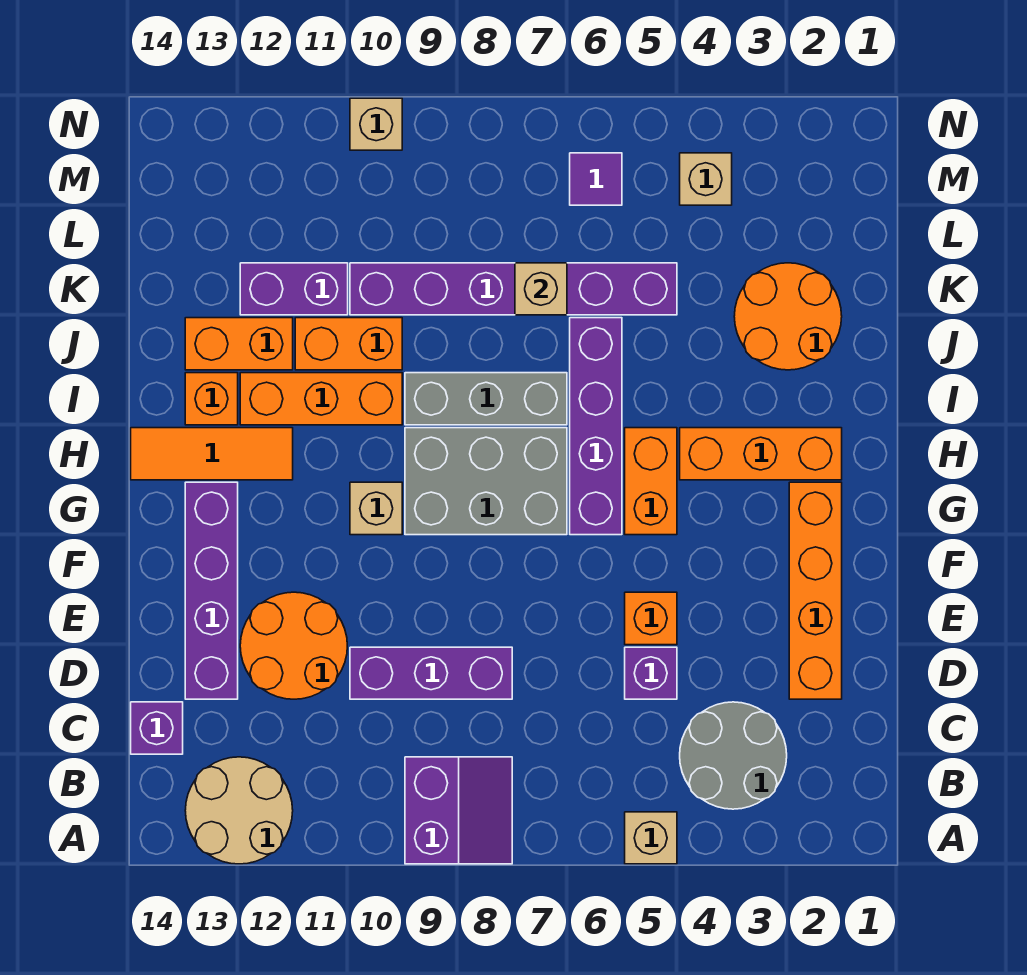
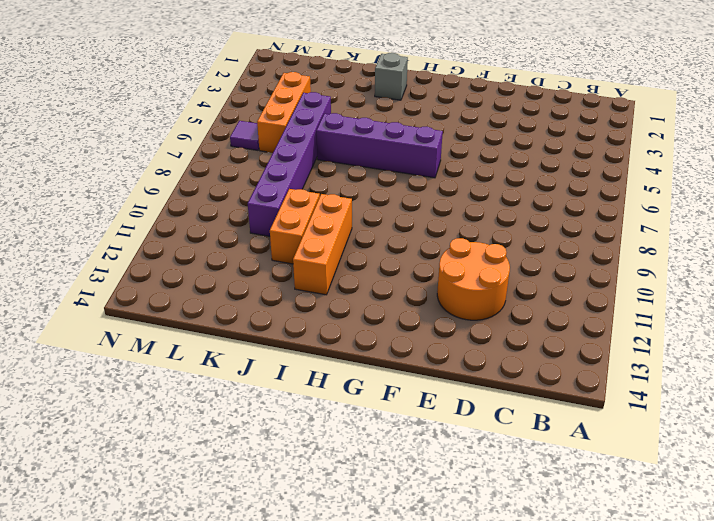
grey 1x1 brick [375,53,408,100] -> none
orange 1x3 brick [257,72,311,153] -> orange 1x3 brick moved to [680,428,842,480]
none -> tan 1x1 brick [625,812,677,864]
none -> purple 2x2 slope [405,757,512,864]
none -> tan 2x2 round brick [185,757,293,864]

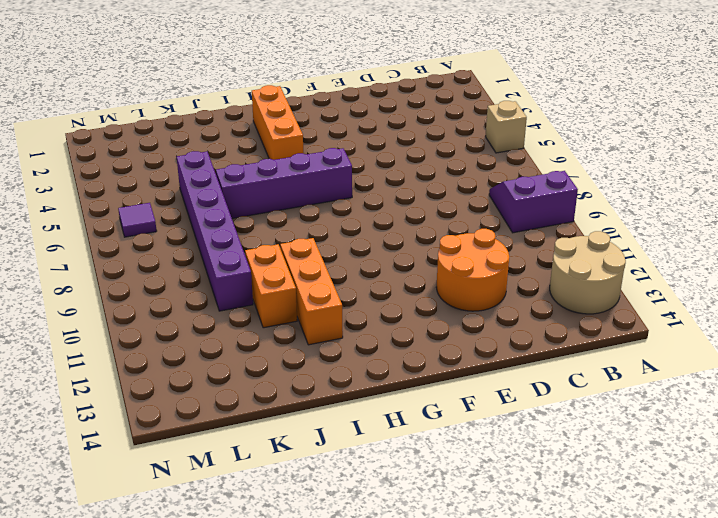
none -> grey 2x2 round brick [680,702,787,809]
none -> purple 1x1 brick [131,702,183,754]
none -> orange 1x4 brick [789,482,842,699]

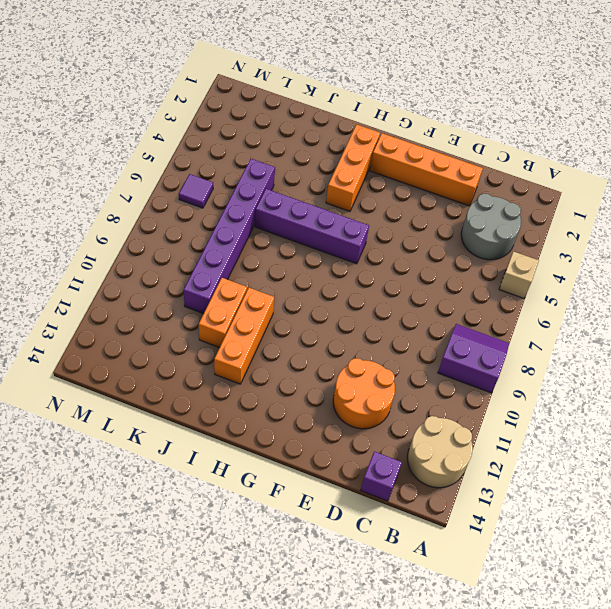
none -> purple 1x1 brick [625,647,677,699]
none -> purple 1x3 brick [350,647,512,699]
none -> purple 1x4 brick [185,482,238,699]

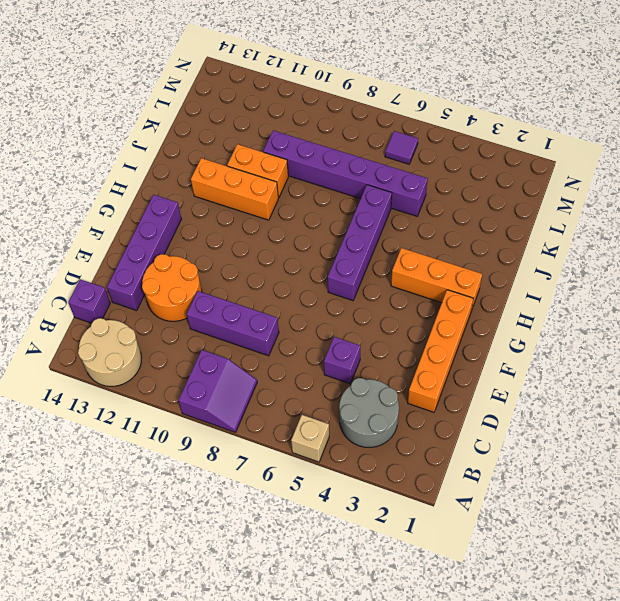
none -> orange 1x1 brick [625,592,677,645]
none -> orange 1x2 brick [625,428,677,535]
none -> grey 2x3 brick [405,428,567,535]

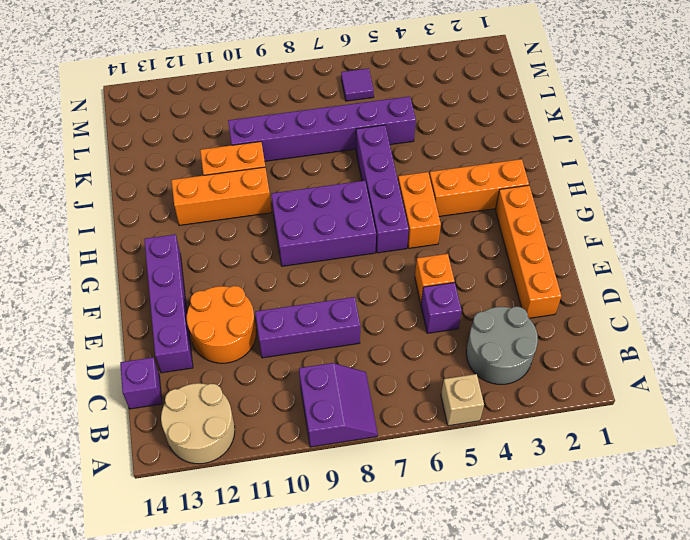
purple 2x3 brick [271,181,376,266] -> grey 2x3 brick [405,428,567,535]
none -> tan 1x1 brick [350,482,402,535]
none -> orange 1x3 tile [131,428,293,480]
none -> grey 1x3 brick [405,373,567,425]

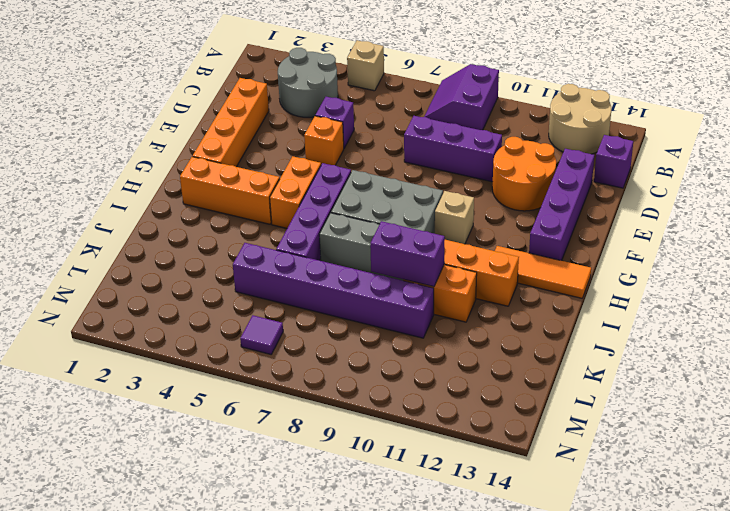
purple 1x2 brick [370,221,445,287] -> purple 1x2 brick moved to [240,263,348,315]
none -> orange 1x1 brick [185,373,238,425]
none -> orange 2x2 round brick [734,263,842,370]
none -> orange 1x2 brick [185,318,293,370]

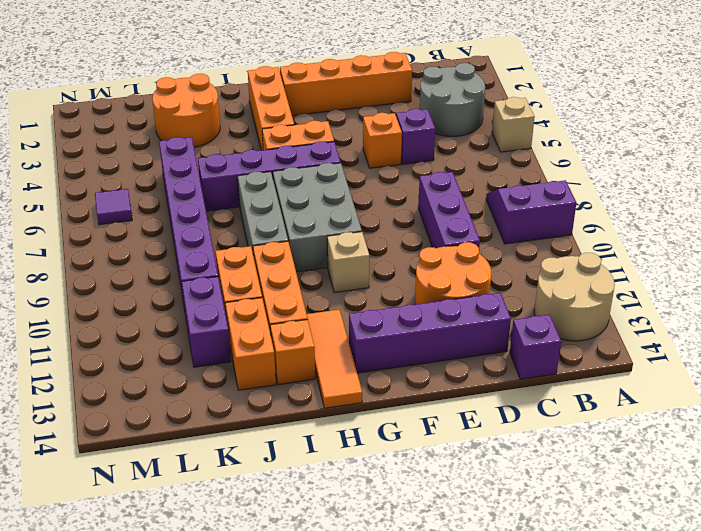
none -> tan 1x1 brick [680,153,732,205]
none -> tan 1x1 brick [350,98,402,150]
none -> tan 1x1 brick [515,263,567,315]

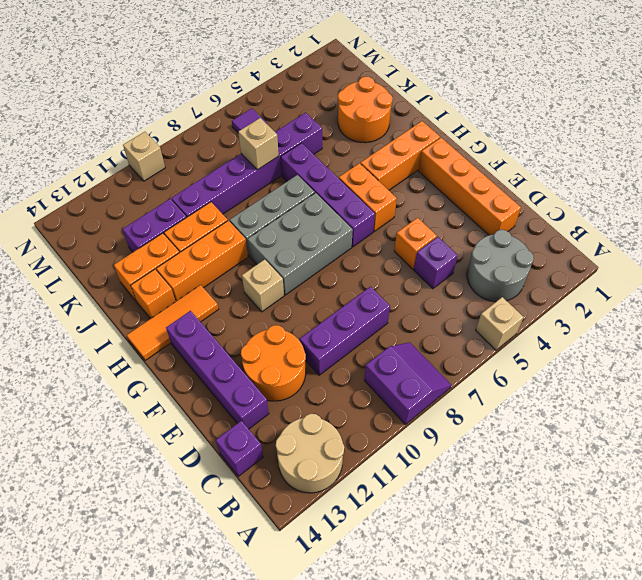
none -> tan 1x1 brick [680,153,732,205]

